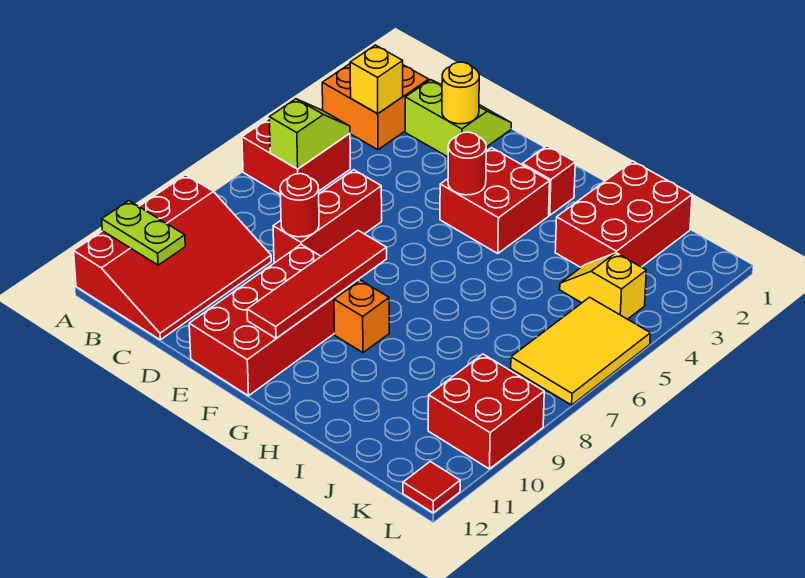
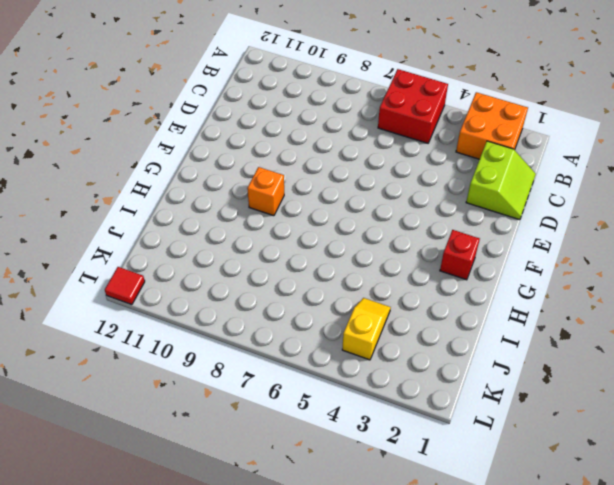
none -> red 3x4 slope [74,175,271,340]
none -> red 1x3 brick [273,170,382,262]
none -> red 2x4 brick [189,245,359,396]

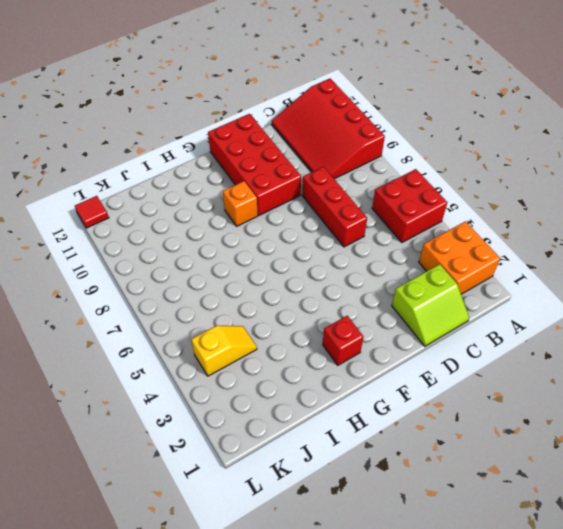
none -> red 2x2 brick [440,148,550,254]
none -> red 2x3 brick [555,161,692,267]
none -> yellow 2x3 tile [511,297,650,405]

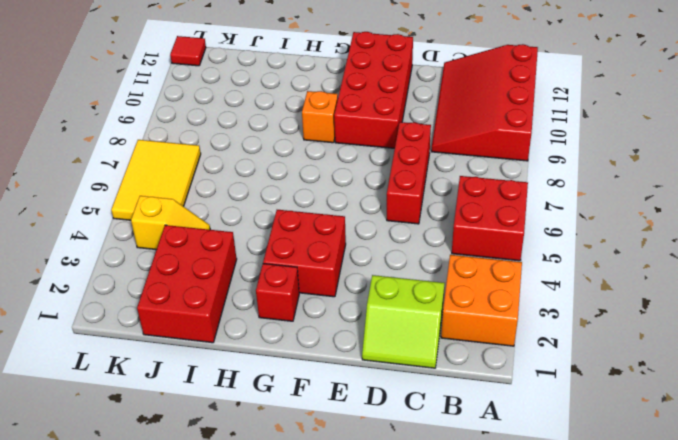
none -> red 2x2 brick [428,354,544,469]
none -> lime 1x2 plate [102,201,185,265]
none -> yellow 1x1 brick [350,45,403,114]

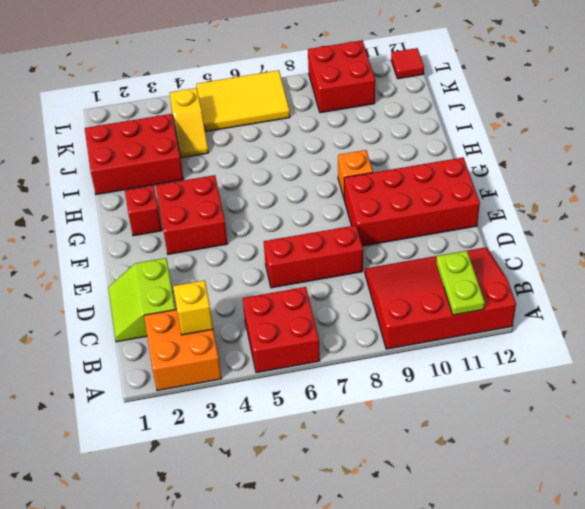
none -> lime 1x2 slope [269,99,350,169]
none -> yellow 1x1 round brick [442,62,479,124]
none -> red 1x1 round brick [280,174,319,237]

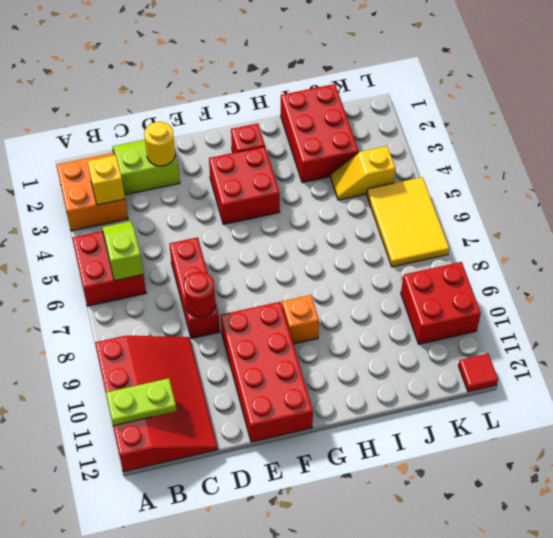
none -> red 1x1 round brick [448,132,486,195]
none -> red 1x4 tile [247,231,387,338]

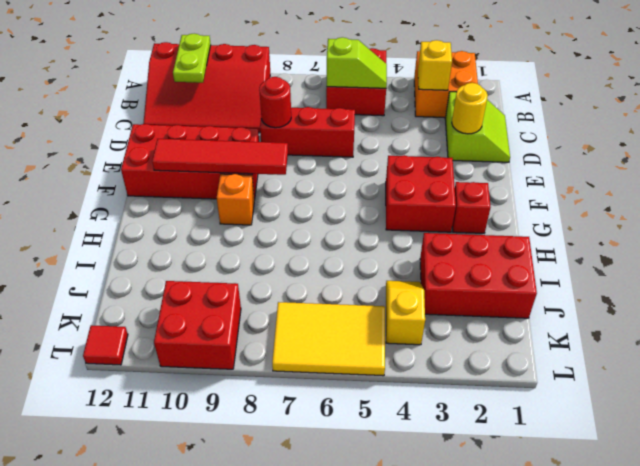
none -> red 1x1 round brick [448,132,486,195]

